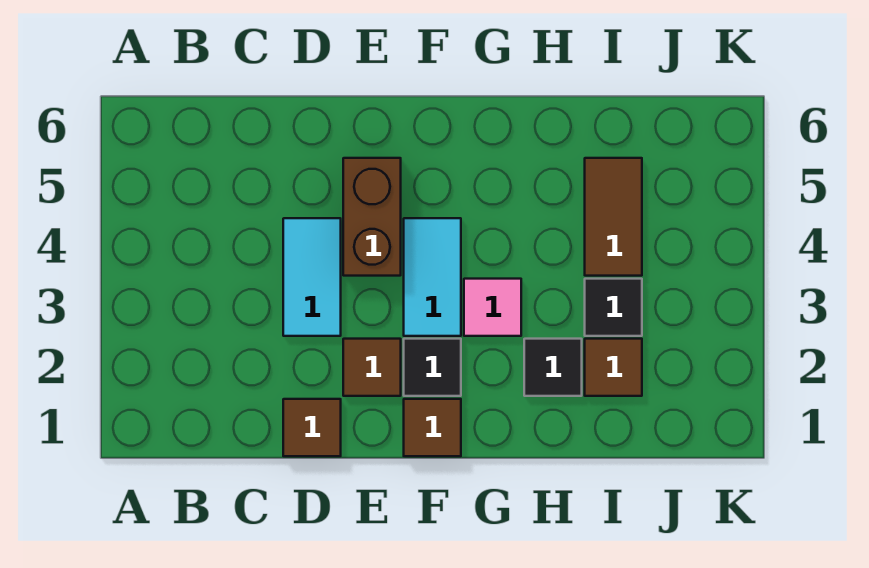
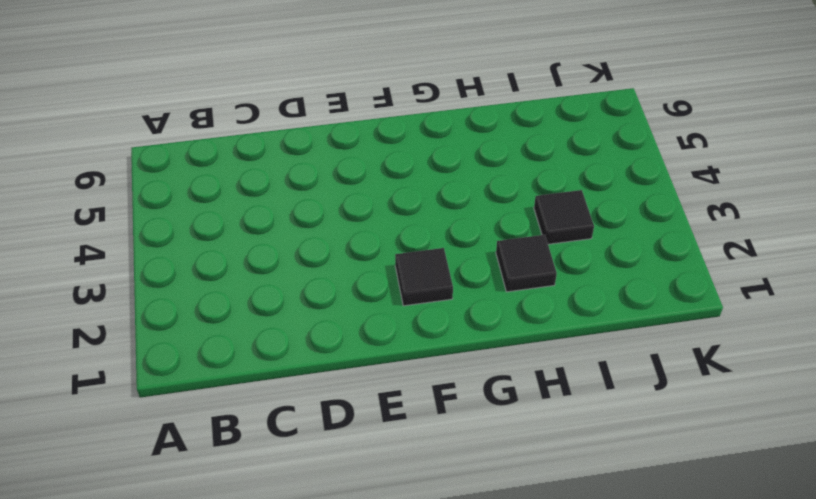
none -> brown 1x1 tile [283,399,341,456]
none -> cyan 1x2 tile [283,218,341,336]
none -> brown 1x1 tile [343,339,401,396]

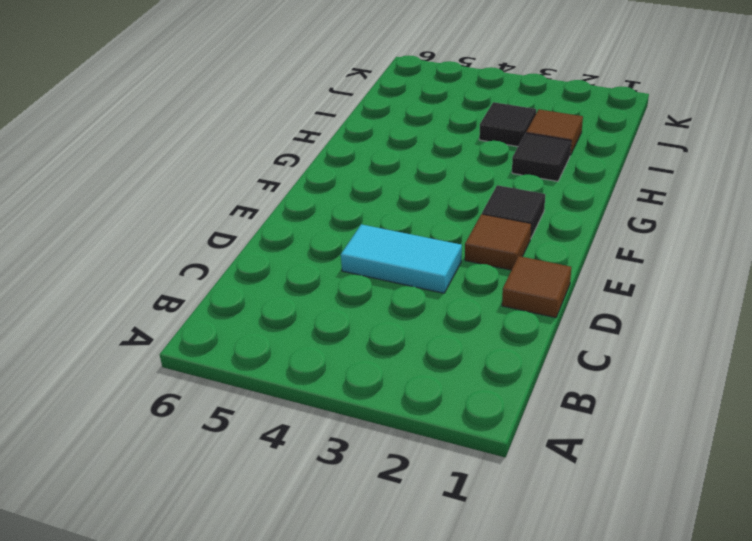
none -> brown 1x2 brick [343,158,401,276]
none -> brown 1x1 tile [404,399,461,456]
none -> cyan 1x2 tile [404,218,461,336]

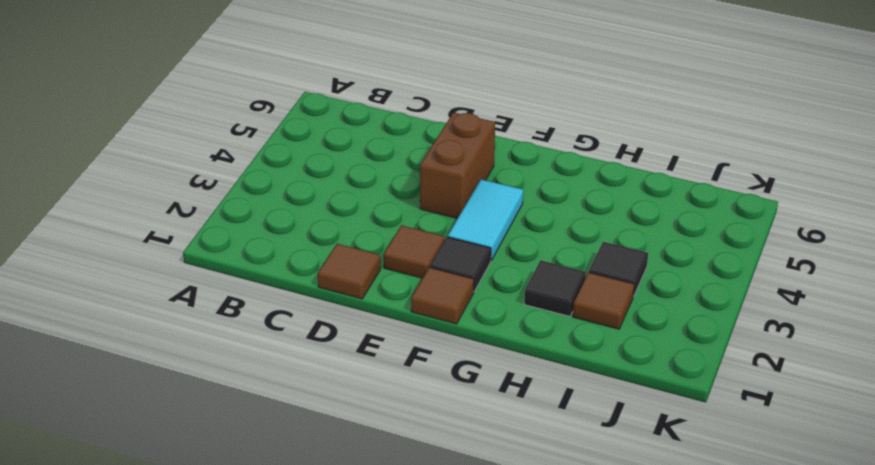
none -> cyan 1x2 tile [283,218,341,336]
none -> pink 1x1 tile [464,279,521,336]
none -> brown 1x2 tile [585,158,642,276]

